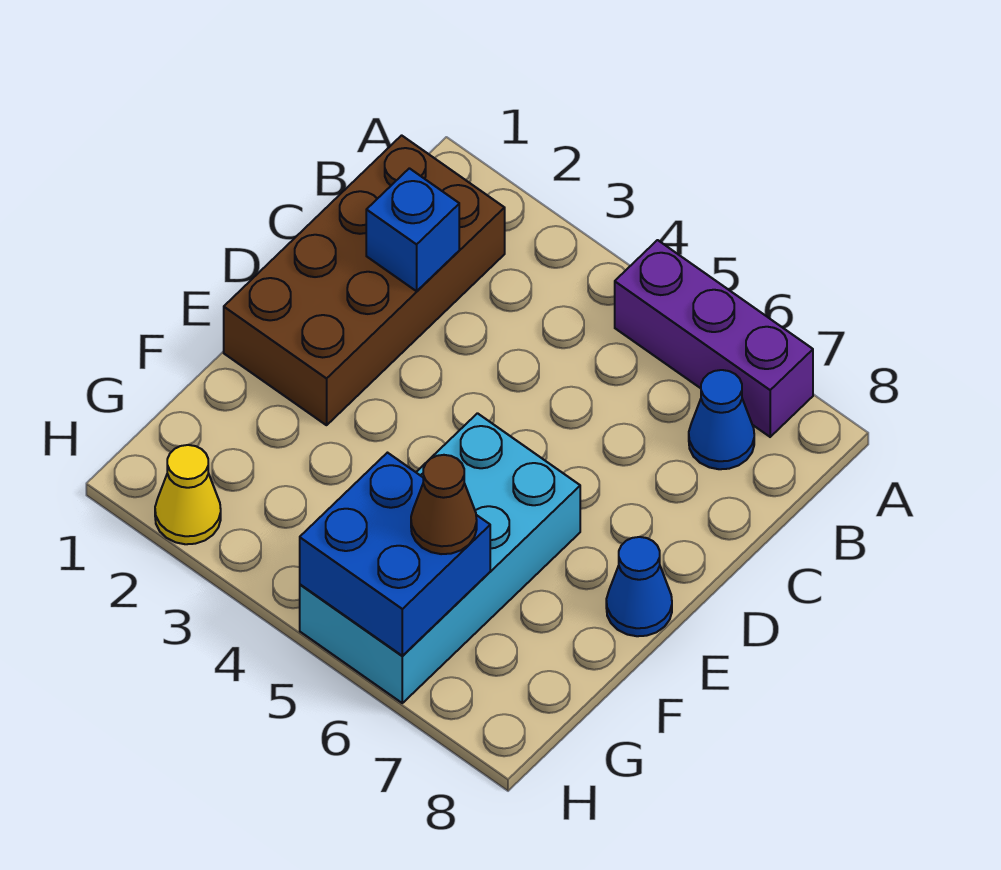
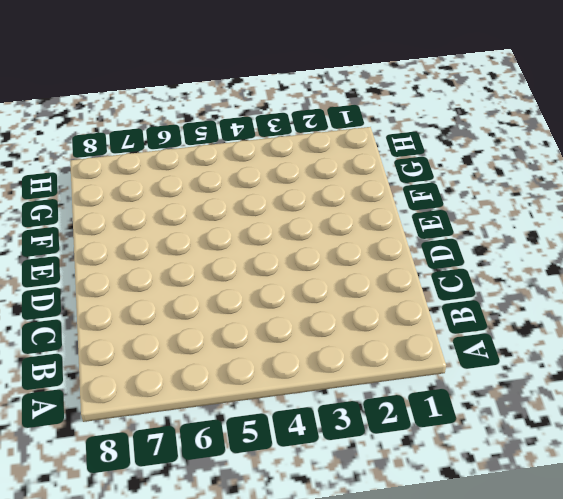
none -> purple 1x3 brick [615,240,813,437]
none -> brown 2x4 brick [224,135,505,425]

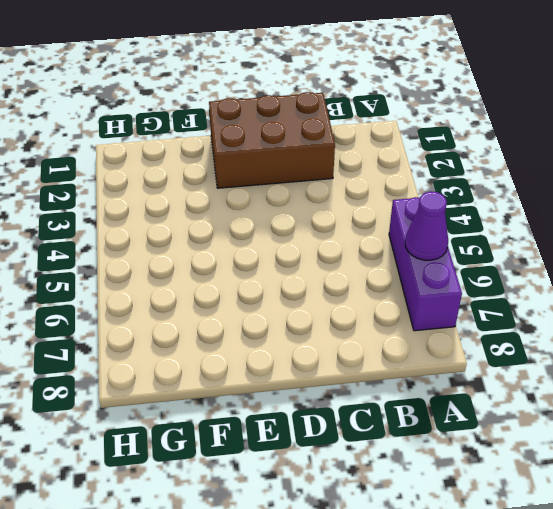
purple 1x1 cone [405,191,448,260] -> none
brown 2x3 brick [209,92,335,188] -> brown 2x4 brick [224,135,505,425]
none -> blue 1x1 cone [689,370,754,469]
none -> cyan 2x4 brick [300,413,580,703]

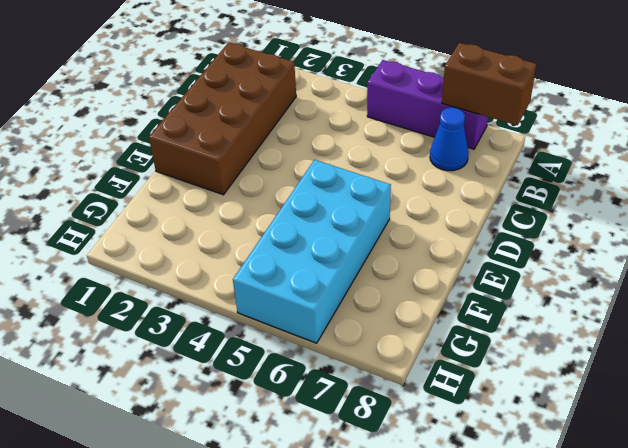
brown 1x2 brick [442,43,536,125] -> none
none -> blue 1x1 cone [606,537,672,636]
none -> yellow 1x1 cone [155,445,221,544]

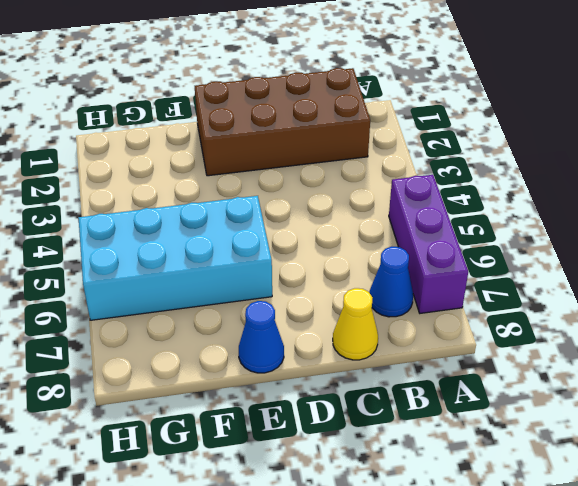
yellow 1x1 cone [333,288,378,360] -> yellow 1x1 cone moved to [155,445,221,544]
none -> blue 1x1 brick [366,168,459,291]
none -> blue 2x2 brick [300,453,490,656]

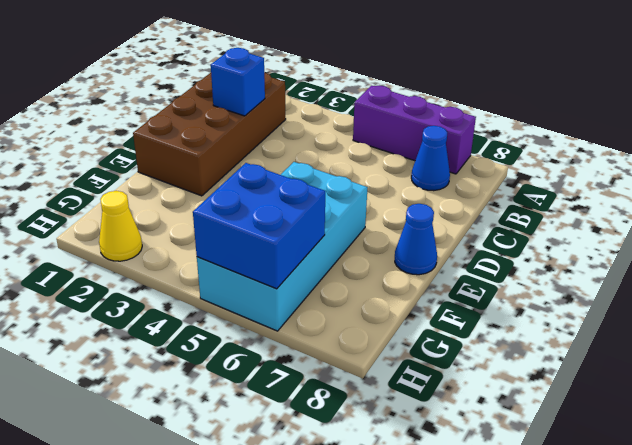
none -> brown 1x1 cone [411,455,477,554]

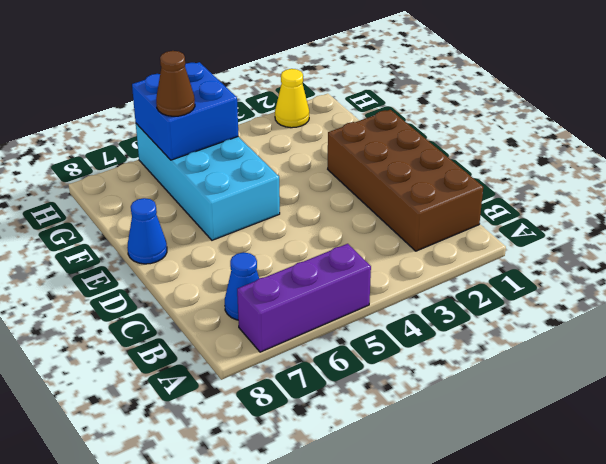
none -> blue 1x1 brick [366,168,459,291]

